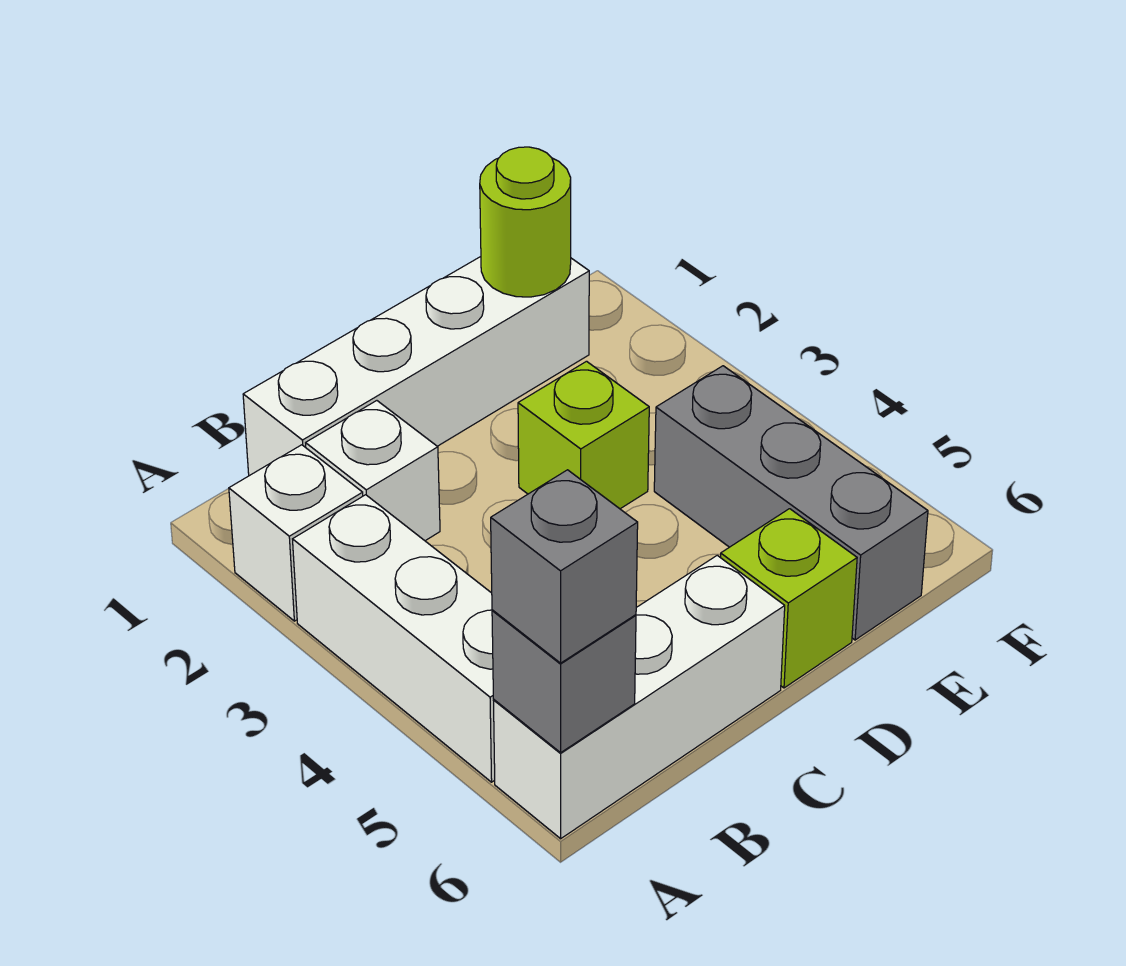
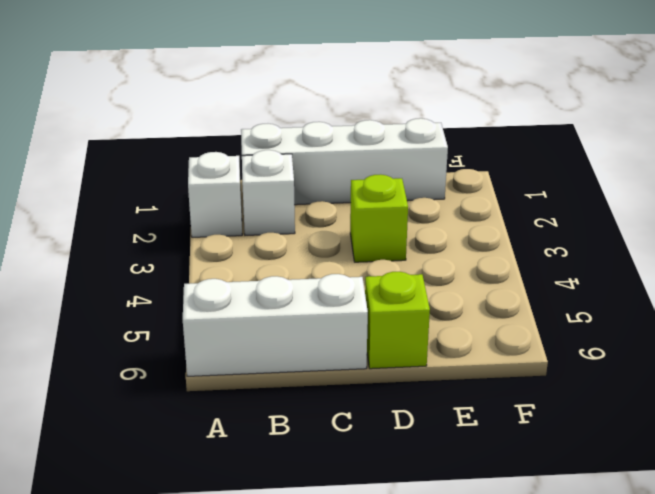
none -> white 1x3 brick [293,495,495,782]
none -> grey 1x3 brick [654,366,928,640]

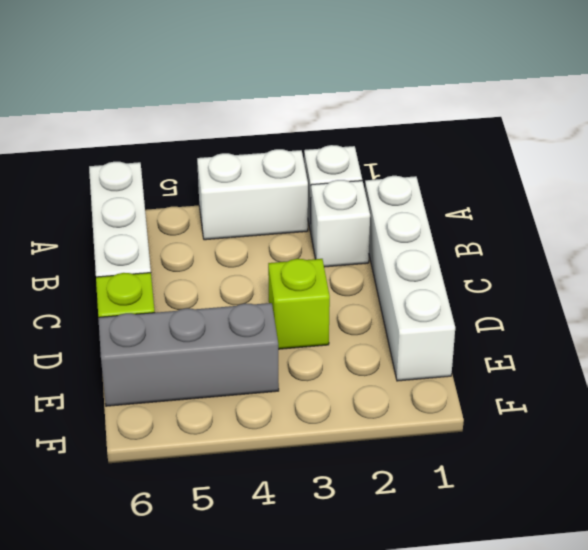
white 1x2 brick [197,149,308,240] -> white 1x3 brick [293,495,495,782]
none -> grey 1x1 brick [492,610,636,753]
none -> lime 1x1 round brick [480,147,571,297]

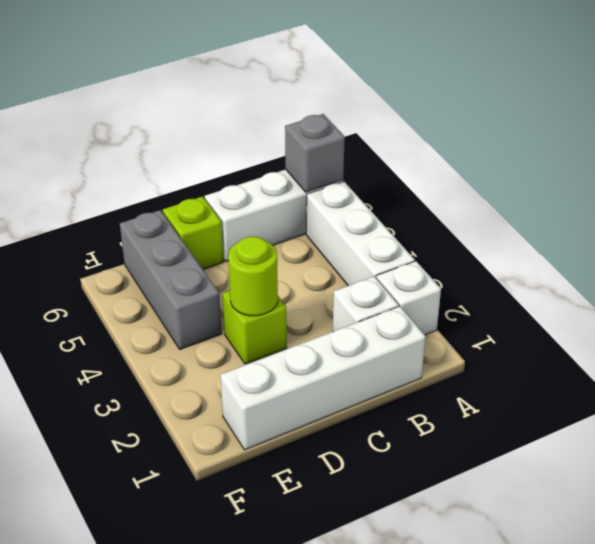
lime 1x1 round brick [228,236,278,316] -> lime 1x1 round brick moved to [480,147,571,297]
none -> grey 1x1 brick [491,470,638,663]

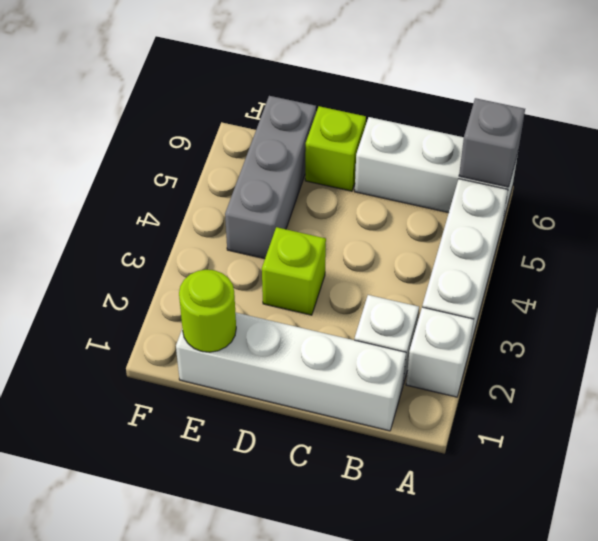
none -> grey 1x1 brick [491,470,638,663]

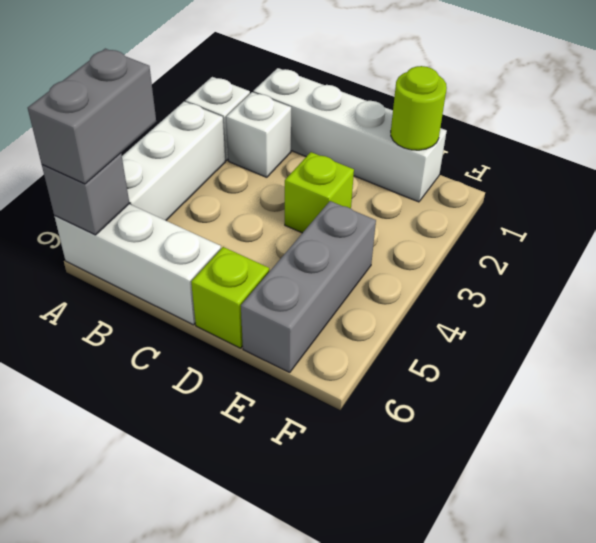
grey 1x2 brick [28,49,156,184] -> grey 1x1 brick [491,470,638,663]

